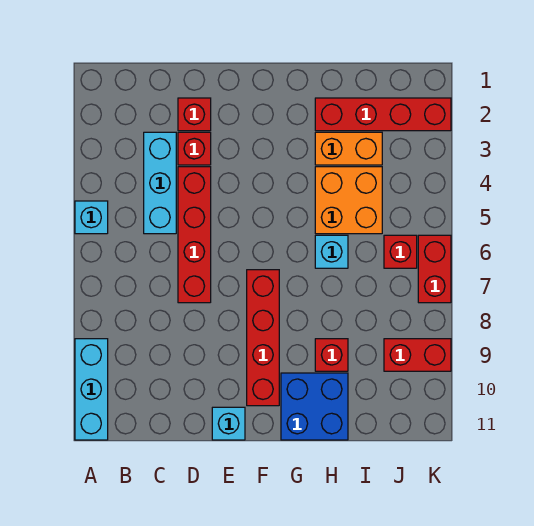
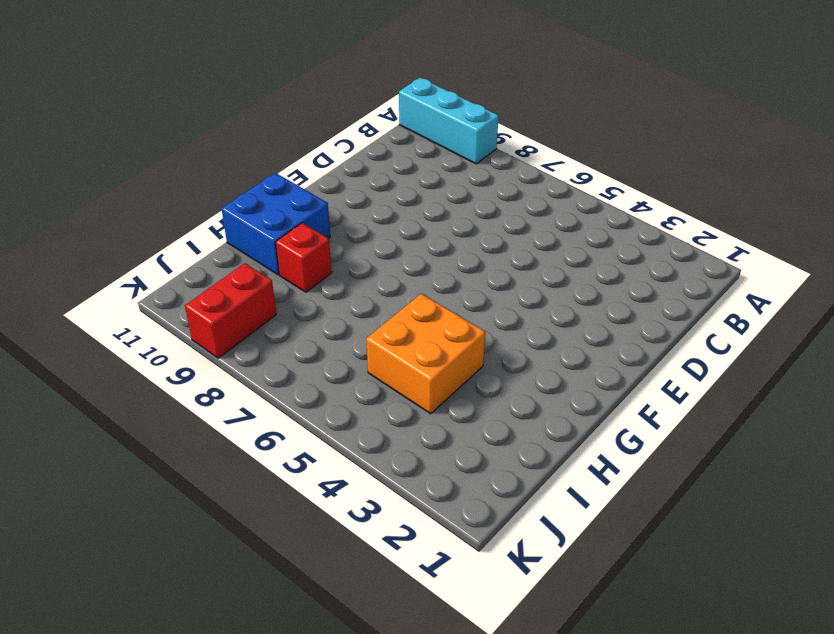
none -> cyan 1x1 brick [75,201,108,234]
none -> cyan 1x3 brick [144,132,176,234]
none -> red 1x1 brick [178,98,211,131]

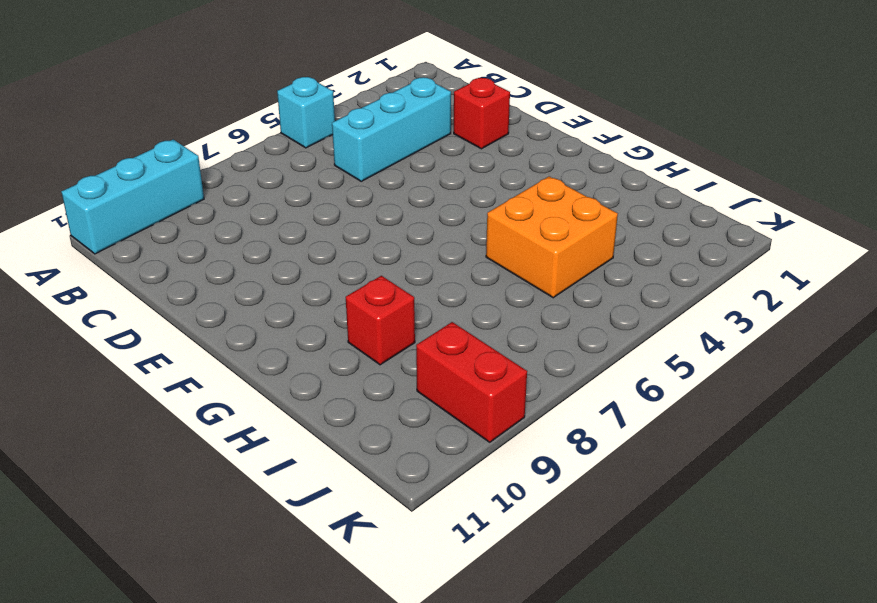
none -> red 1x1 brick [178,132,211,165]
none -> red 1x4 brick [178,167,211,303]
none -> cyan 1x1 brick [212,407,245,440]

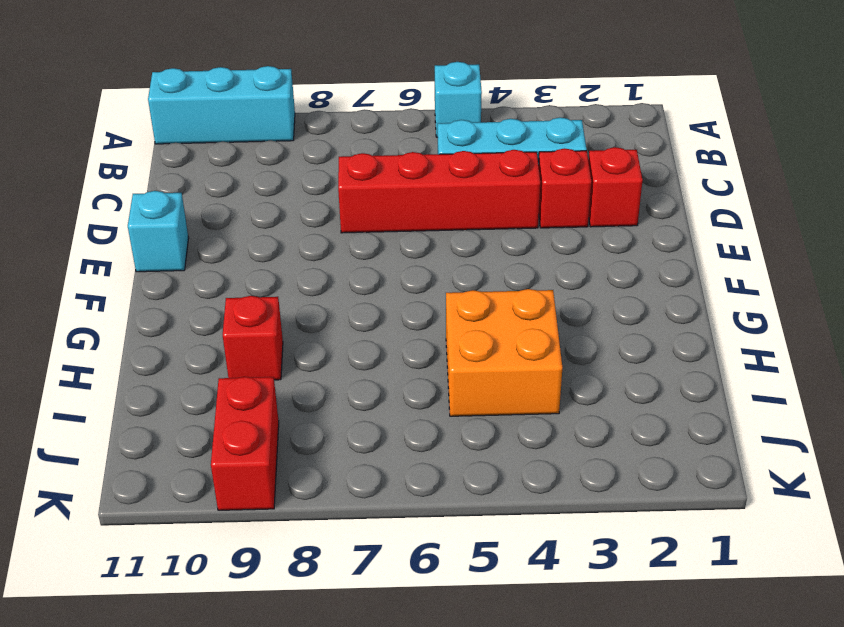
none -> red 1x4 brick [247,270,279,406]
none -> blue 2x2 brick [281,373,348,440]
none -> red 1x4 brick [315,98,451,131]

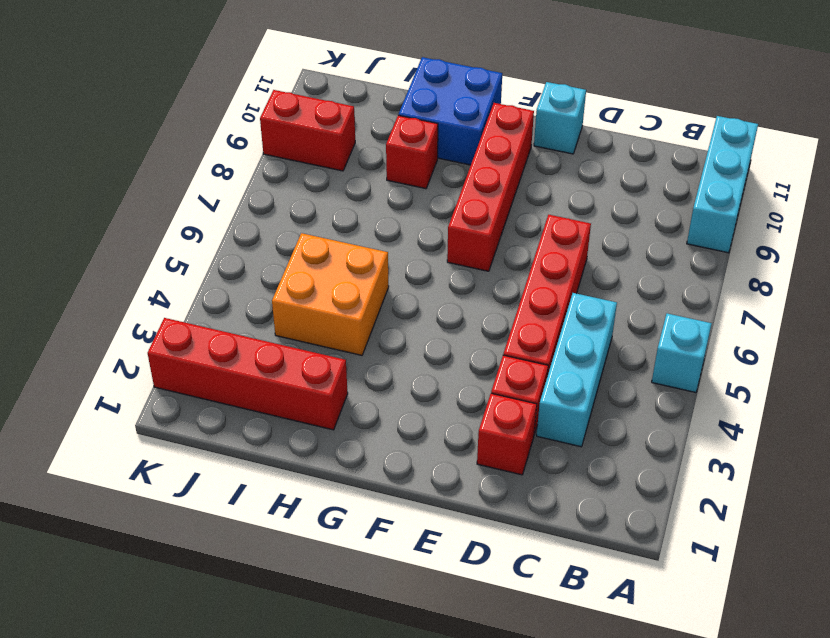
none -> orange 1x2 brick [315,132,382,165]
none -> cyan 1x1 brick [315,235,348,268]
none -> red 1x1 brick [384,235,417,268]

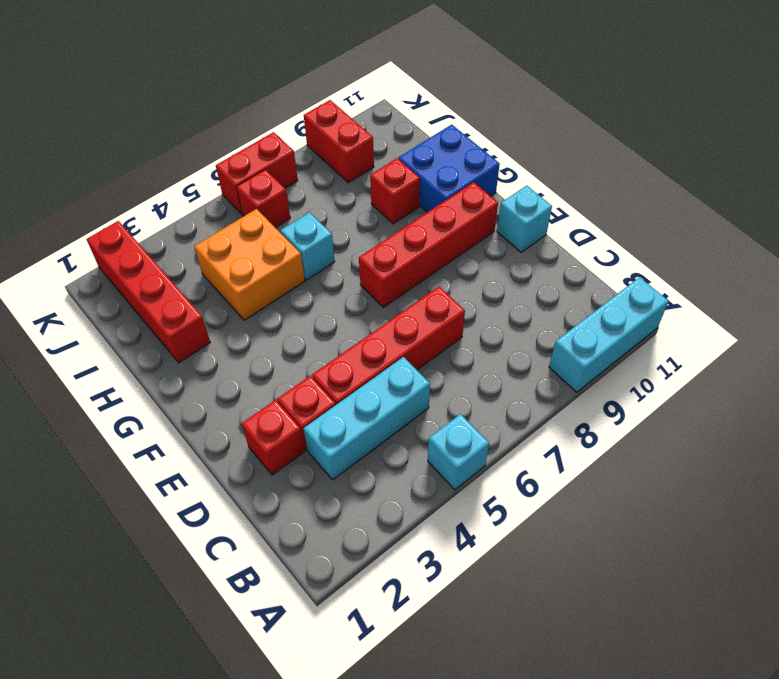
none -> orange 1x2 brick [315,132,382,165]

